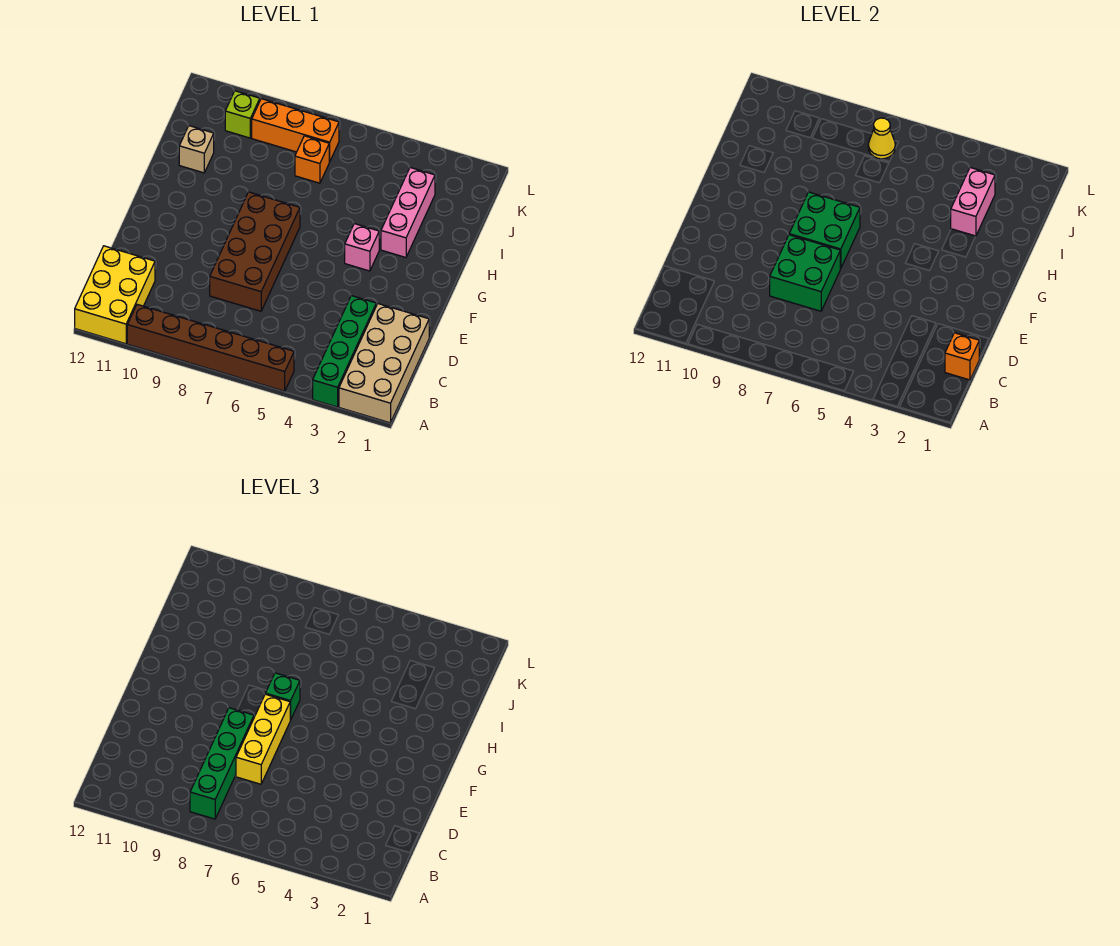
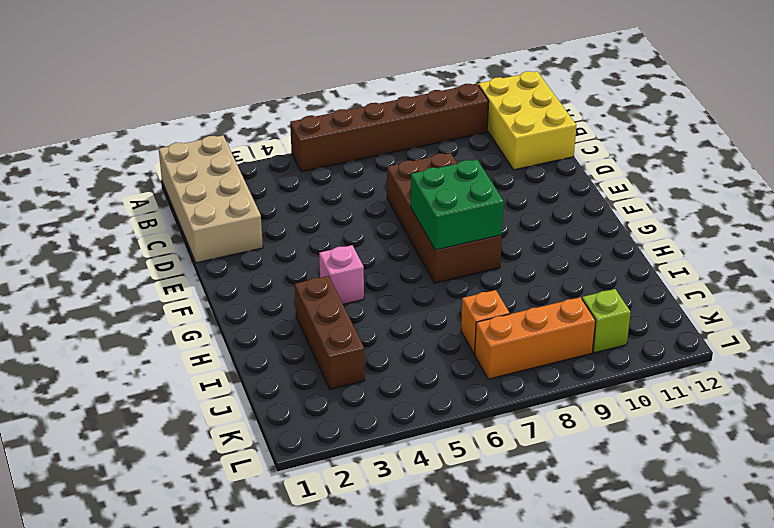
brown 1x3 brick [295,276,365,389] -> pink 1x3 brick [381,168,435,257]
none -> green 1x4 brick [313,296,376,407]
none -> tan 1x1 brick [179,126,214,173]
none -> orange 1x1 brick [945,333,979,380]

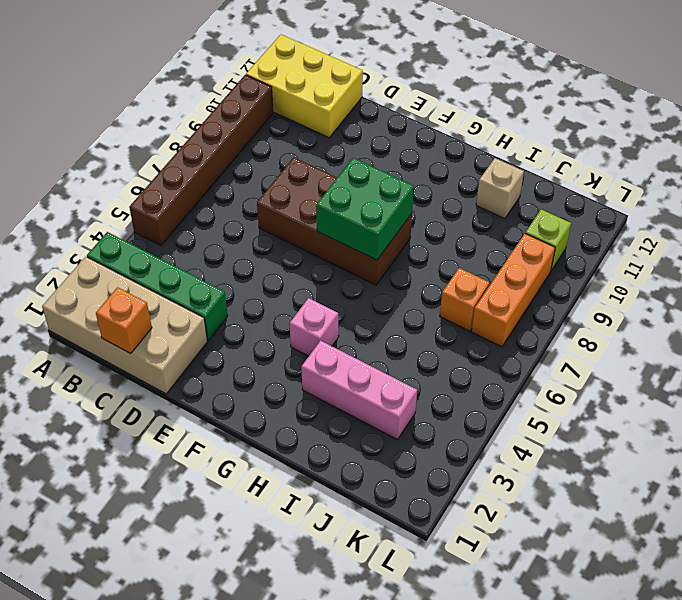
none -> green 2x2 brick [770,235,840,311]
none -> pink 1x2 brick [951,168,995,236]
none -> yellow 1x1 cone [868,118,895,159]

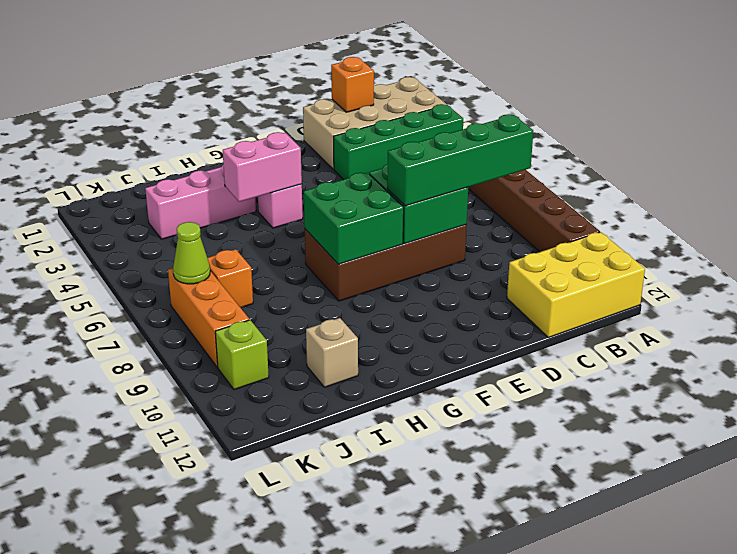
pink 1x2 brick [223,132,302,202] -> pink 1x2 brick moved to [951,168,995,236]
lime 1x1 cone [173,222,210,284] -> yellow 1x1 cone [868,118,895,159]
none -> yellow 1x3 brick [236,694,290,784]
none -> green 1x1 brick [265,673,300,720]

